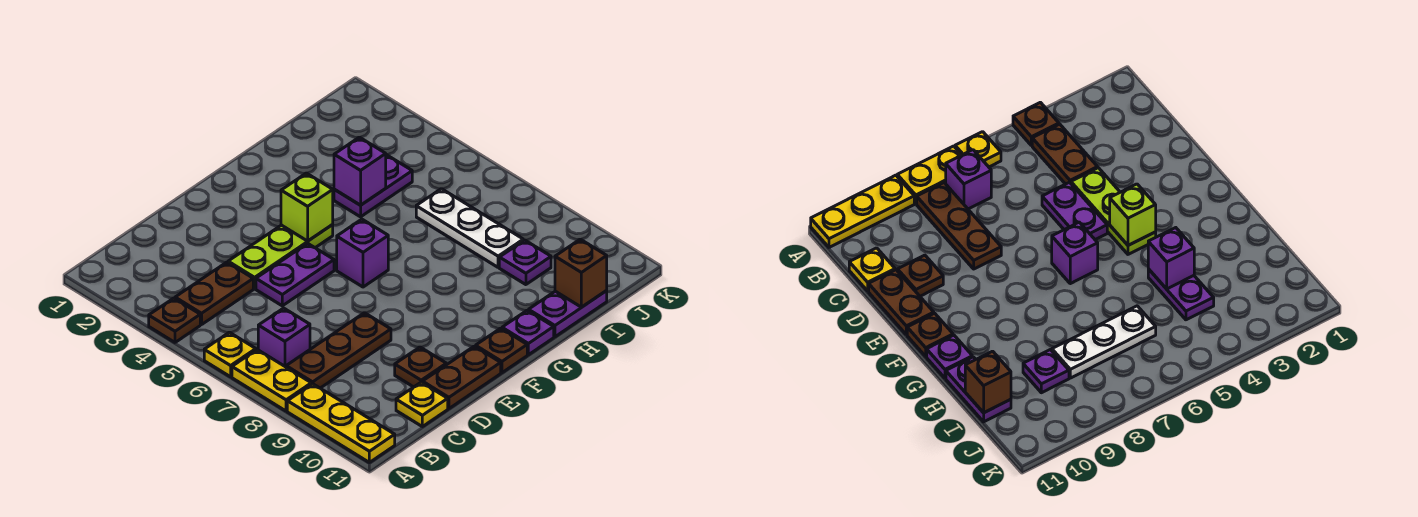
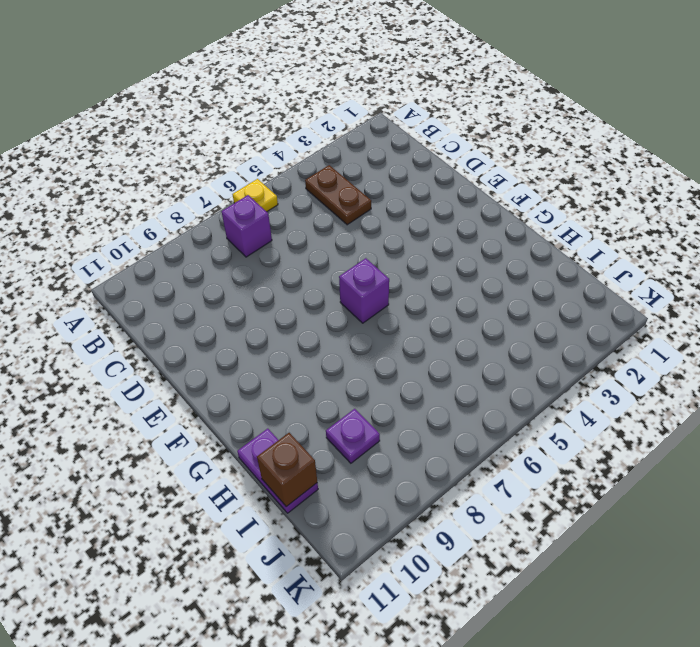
none -> brown 1x1 plate [149,298,200,342]
none -> yellow 1x2 plate [232,350,311,411]
none -> yellow 1x3 plate [287,384,395,462]

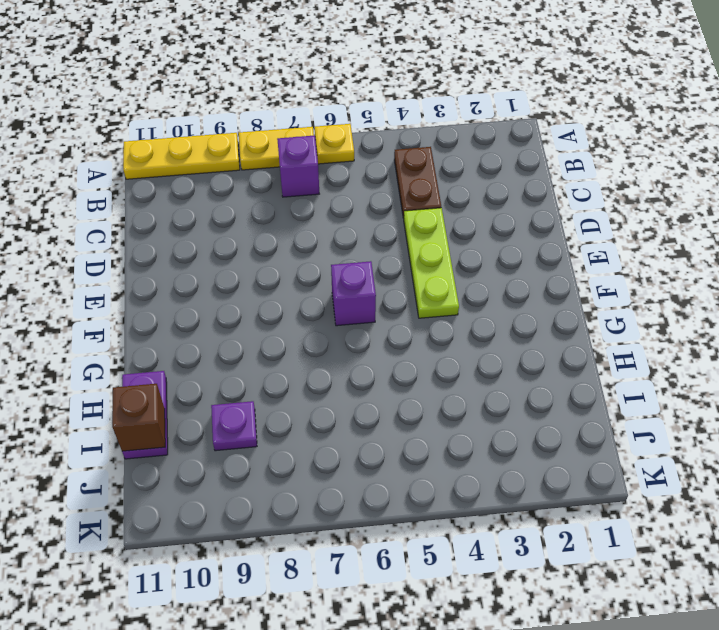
none -> brown 1x1 plate [149,298,200,342]
none -> brown 1x3 plate [286,313,391,388]
none -> yellow 1x1 plate [396,382,448,427]

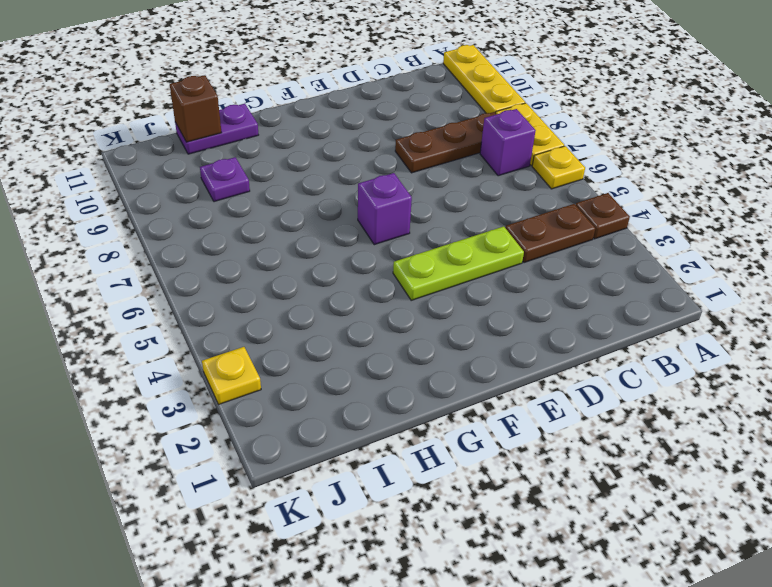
yellow 1x1 plate [202,347,261,404] -> yellow 1x1 plate moved to [396,382,448,427]
none -> purple 1x2 plate [256,243,334,306]
none -> brown 1x1 plate [395,347,446,387]
none -> brown 1x2 plate [423,346,501,409]

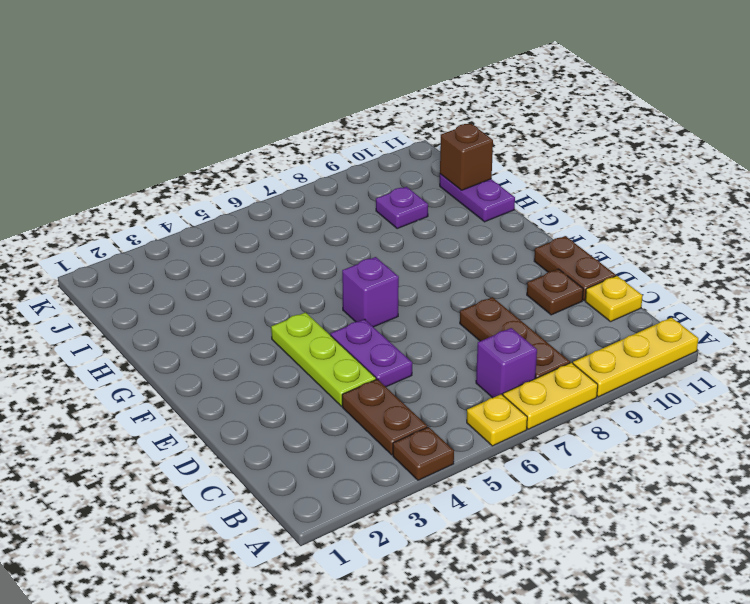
none -> brown 1x1 plate [476,328,527,373]
none -> purple 1x1 plate [502,310,554,355]
none -> purple 1x2 plate [334,155,412,217]

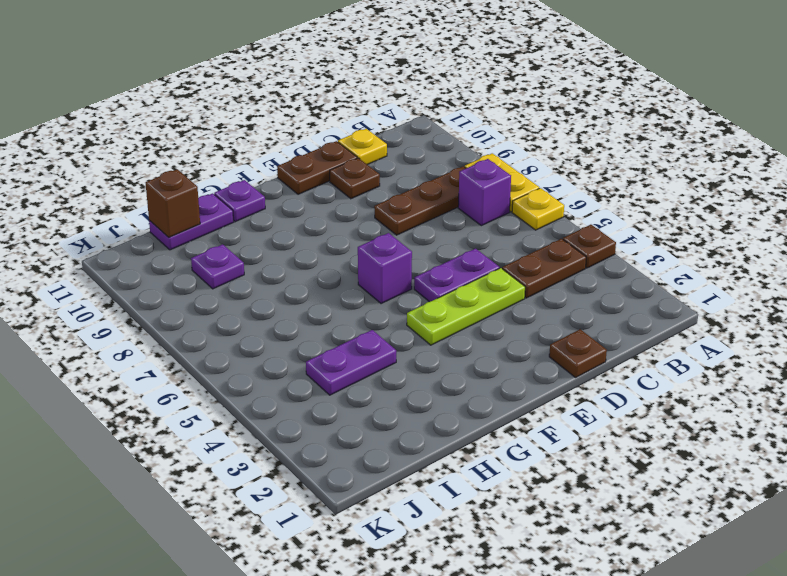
brown 1x1 plate [549,329,607,378] -> brown 1x1 plate moved to [476,328,527,373]
none -> yellow 1x3 plate [287,384,395,462]
none -> white 1x3 plate [416,189,524,267]
none -> lime 1x1 brick [281,173,333,241]

